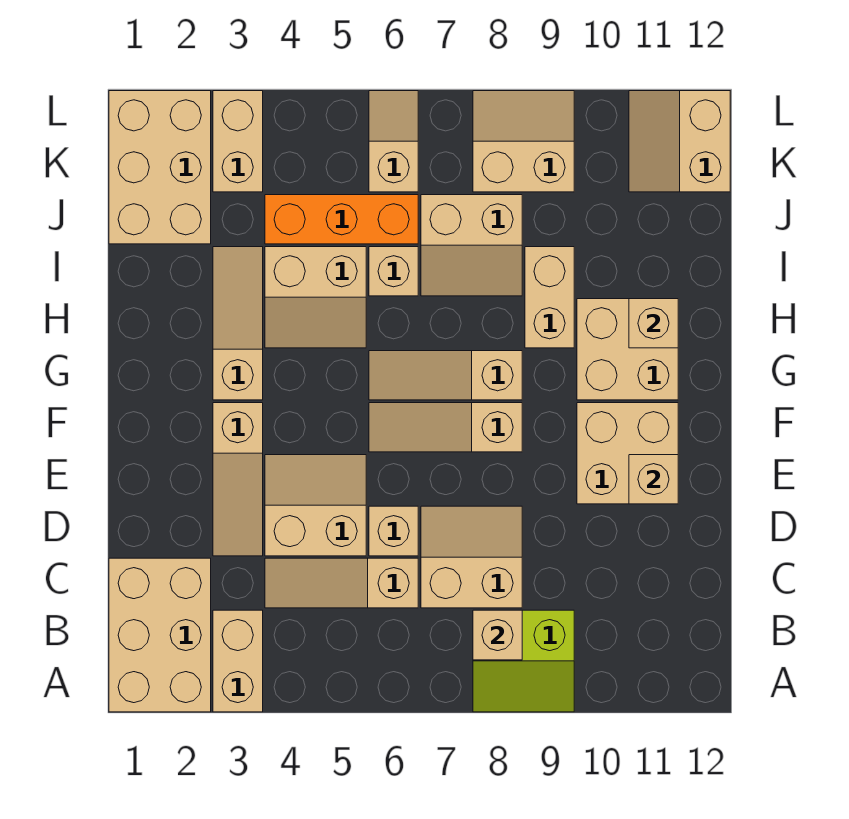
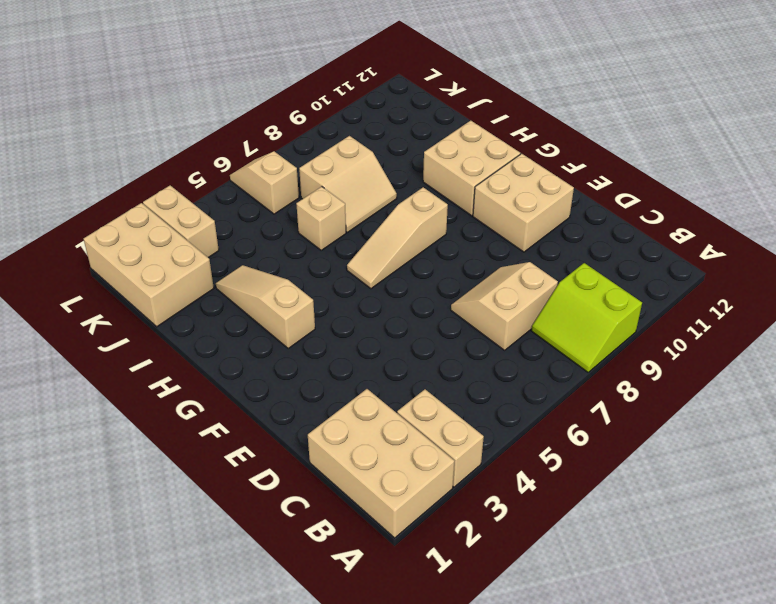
lime 2x2 slope [531,263,642,372] -> lime 2x2 slope turned to [473,610,574,712]
none -> tan 1x3 slope [265,558,418,608]
none -> tan 1x3 slope [213,403,263,556]
none -> tan 2x2 slope [265,455,366,556]

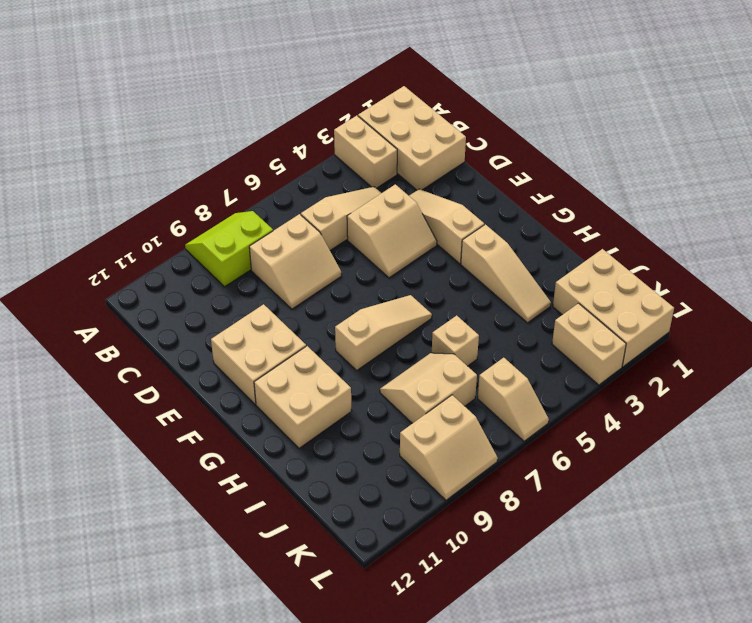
none -> tan 1x1 brick [369,506,418,556]
none -> tan 1x3 slope [369,403,522,452]
none -> tan 2x2 slope [265,247,366,348]

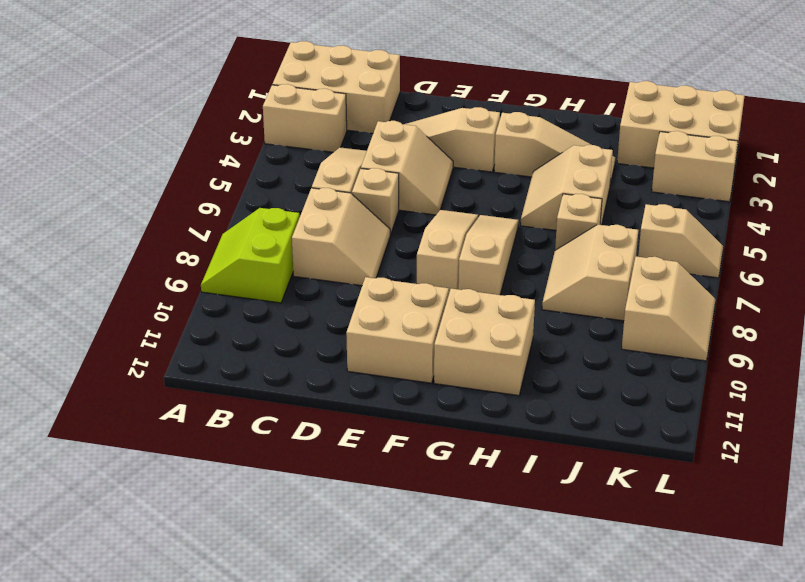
none -> tan 1x2 brick [525,247,574,348]
none -> orange 1x3 brick [265,195,418,244]
none -> tan 2x2 slope [629,91,730,192]

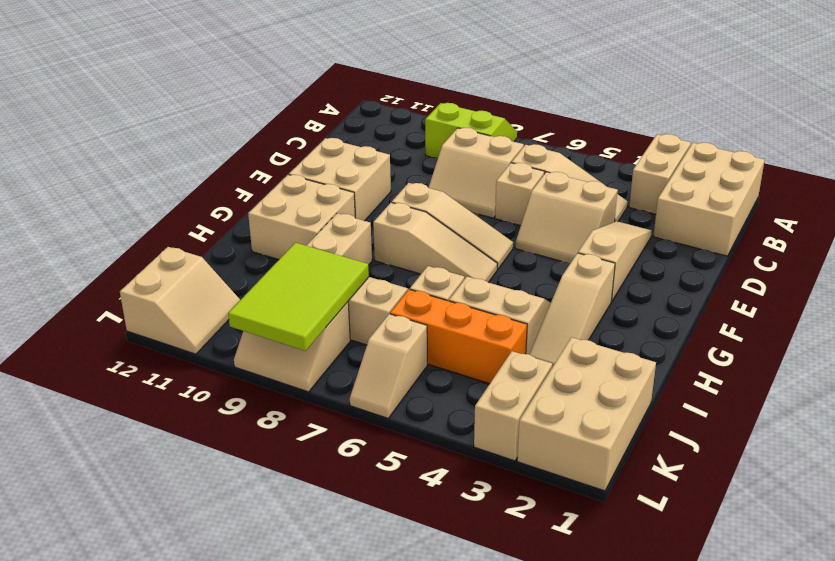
lime 2x3 tile [228,243,369,351] -> none
none -> tan 1x1 brick [473,610,522,660]
none -> tan 1x1 brick [629,455,678,504]
none -> tan 1x1 brick [629,299,678,348]

